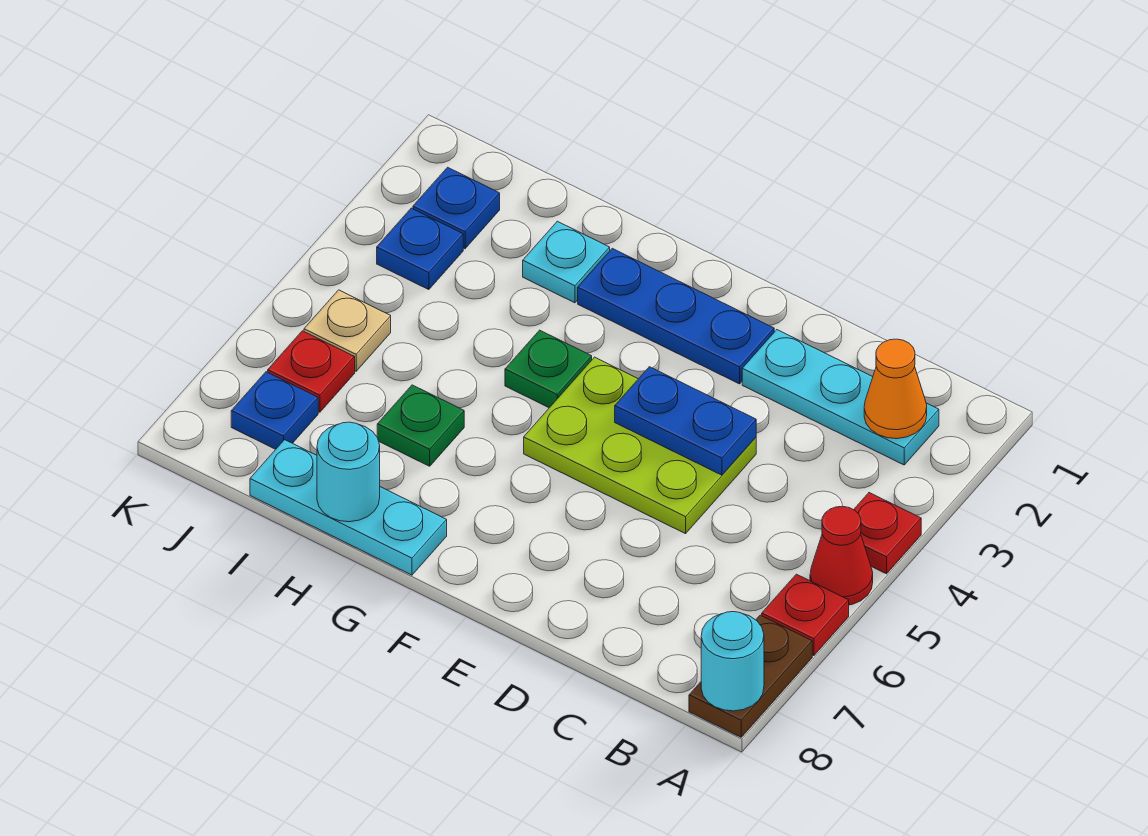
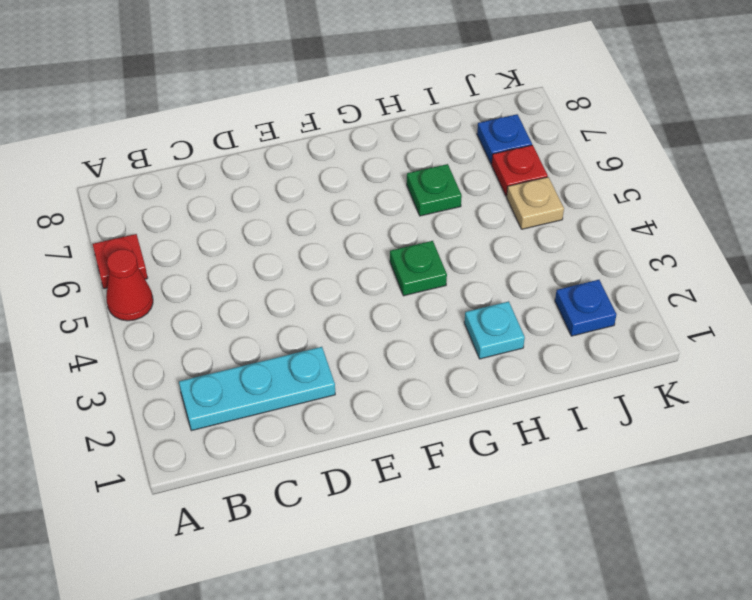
none -> red 1x1 plate [854,493,921,574]
none -> brown 1x2 plate [689,615,812,737]
none -> lime 2x3 plate [524,357,756,534]

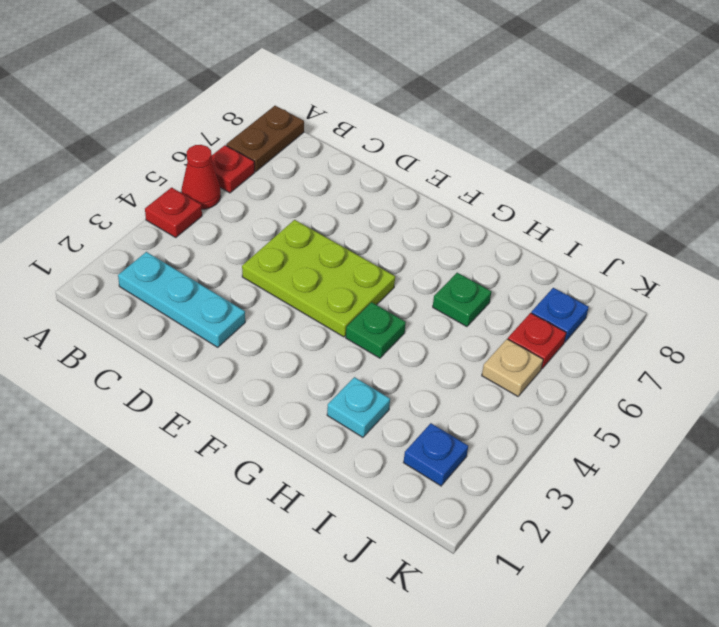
none -> blue 1x3 plate [578,248,774,384]
none -> cyan 1x3 plate [250,440,447,575]
none -> blue 1x1 plate [377,208,463,290]

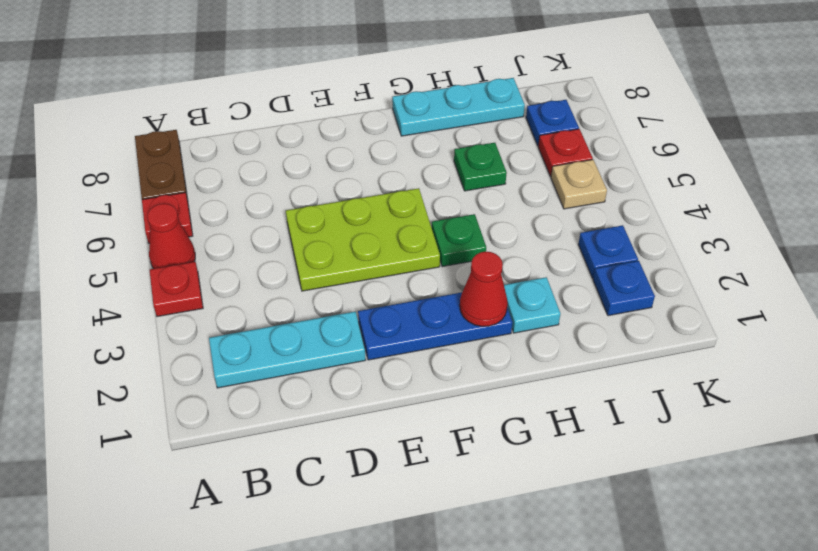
red 1x1 cone [460,252,508,327] -> none
none -> cyan 1x1 round brick [701,612,764,711]
none -> orange 1x1 cone [864,339,927,439]
none -> blue 1x2 plate [615,367,756,475]

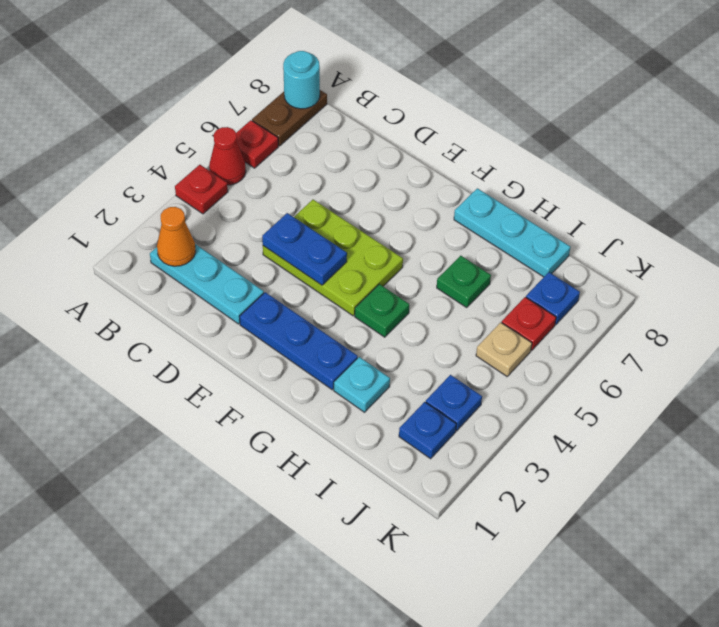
none -> cyan 1x1 round brick [317,422,380,522]

